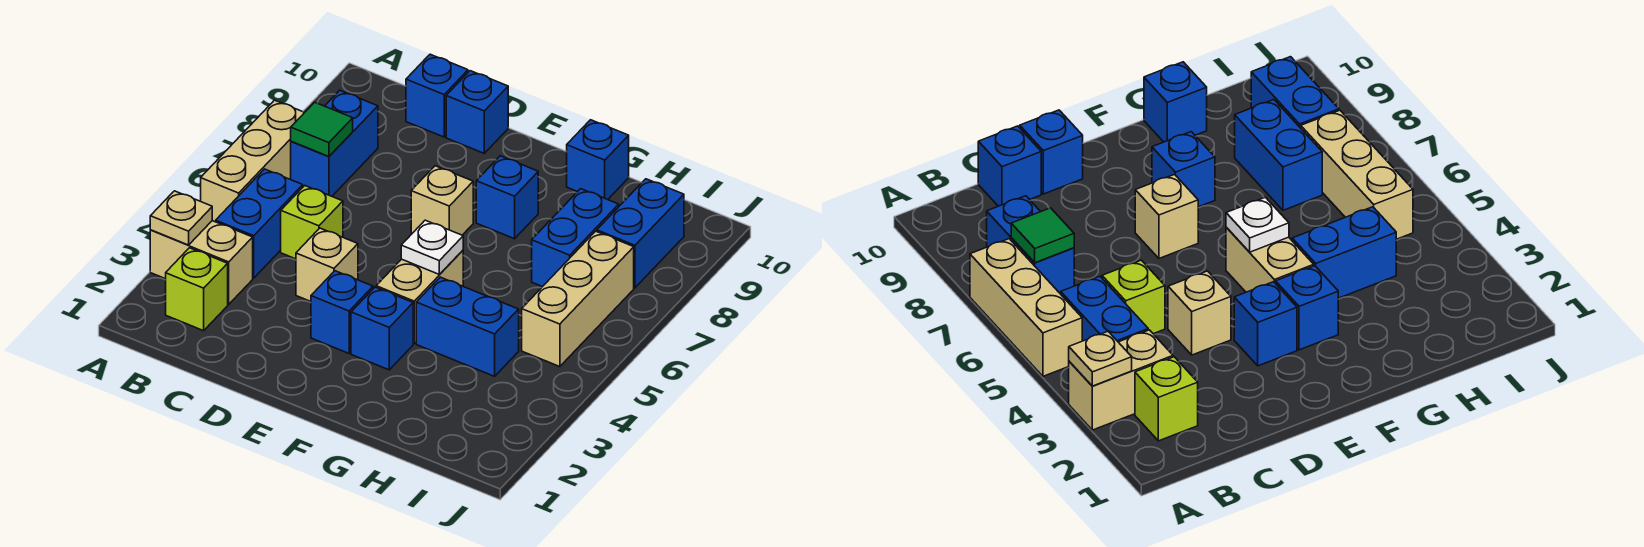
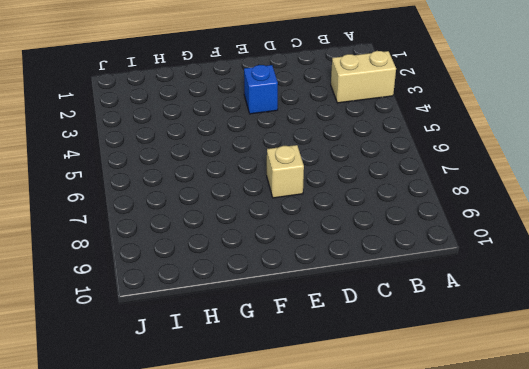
none -> tan 1x3 brick [201,100,305,222]
none -> lime 1x1 brick [166,248,228,331]
none -> blue 1x2 brick [216,169,303,278]

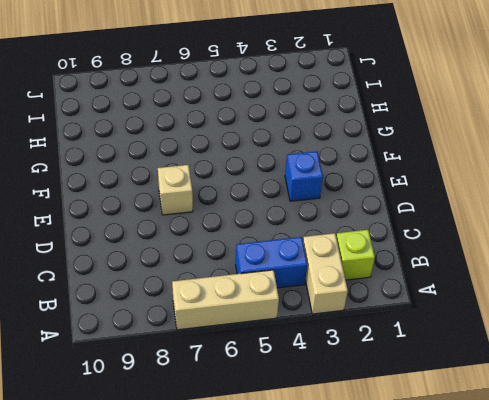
none -> blue 1x2 brick [291,90,378,196]
none -> lime 1x1 brick [281,186,343,259]
none -> blue 1x1 brick [406,54,468,137]

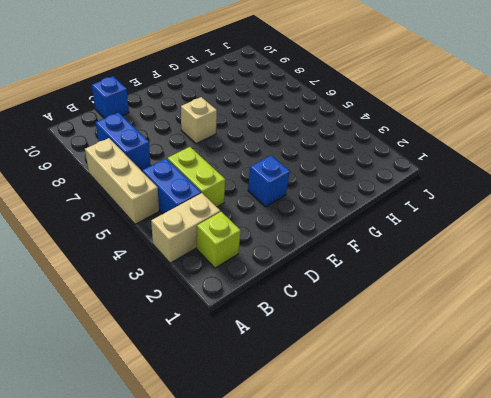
lime 1x2 brick [167,147,225,207] -> lime 1x1 brick [281,186,343,259]
none -> tan 1x1 brick [296,228,358,301]
none -> blue 1x1 brick [446,71,508,153]
none -> blue 1x1 brick [351,287,413,370]

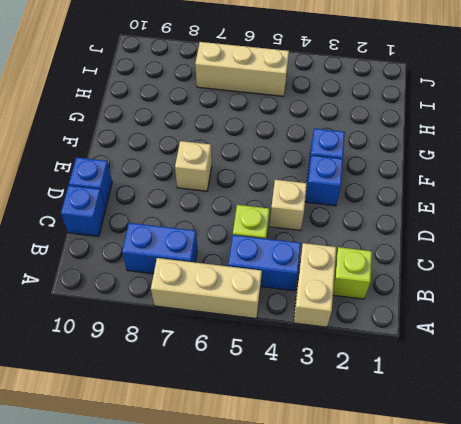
none -> tan 1x2 brick [376,250,463,343]
none -> blue 1x1 brick [476,156,538,239]
none -> blue 1x2 brick [416,277,519,376]

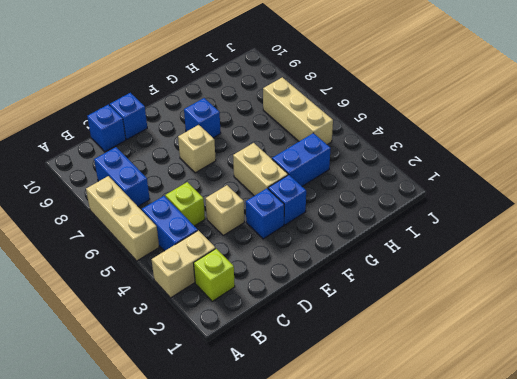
none -> blue 1x1 brick [567,120,629,200]
none -> blue 1x2 brick [532,189,619,287]
none -> blue 1x2 brick [597,179,684,288]

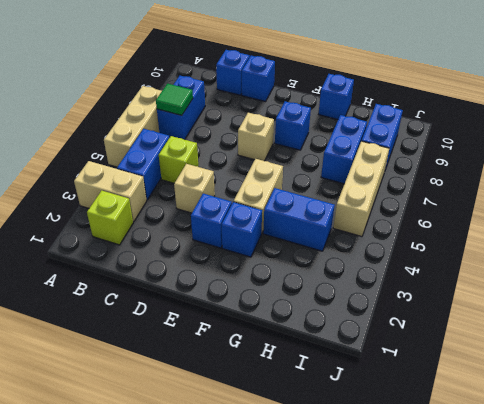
none -> tan 1x1 plate [150,191,212,245]
none -> white 1x1 plate [401,220,463,275]

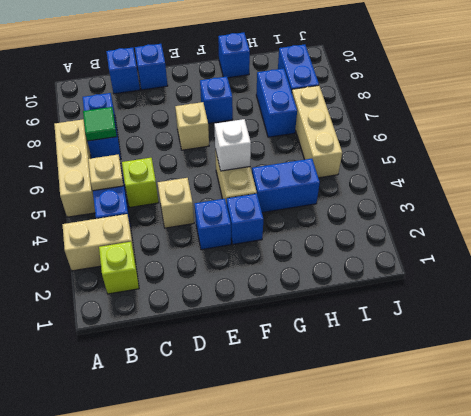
tan 1x1 plate [88,155,123,191] -> tan 1x1 plate moved to [150,191,212,245]
white 1x1 brick [214,119,251,171] -> white 1x1 plate [401,220,463,275]

